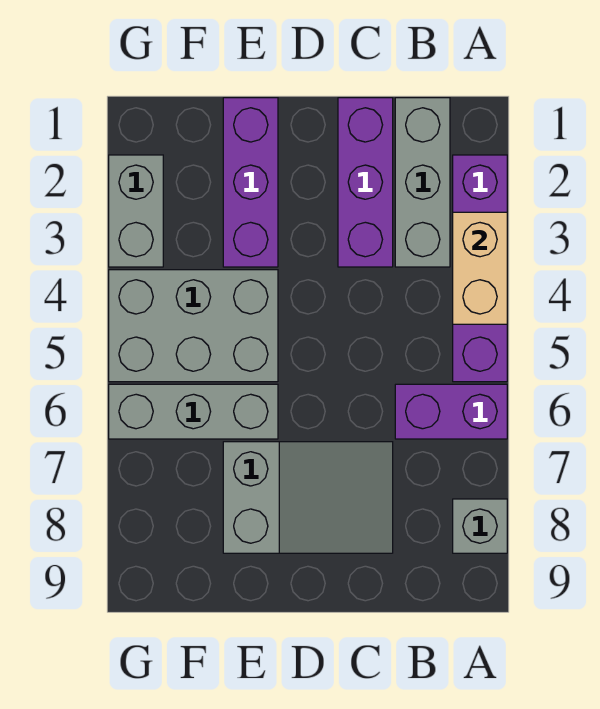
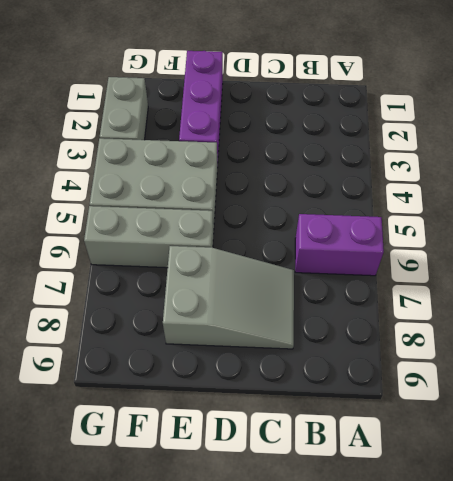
none -> purple 1x4 brick [453,155,507,382]
none -> grey 1x1 brick [453,499,507,553]

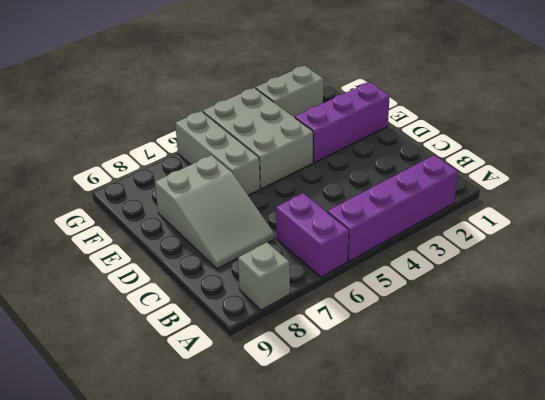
none -> grey 1x3 brick [395,98,450,267]
none -> purple 1x3 brick [338,98,393,267]

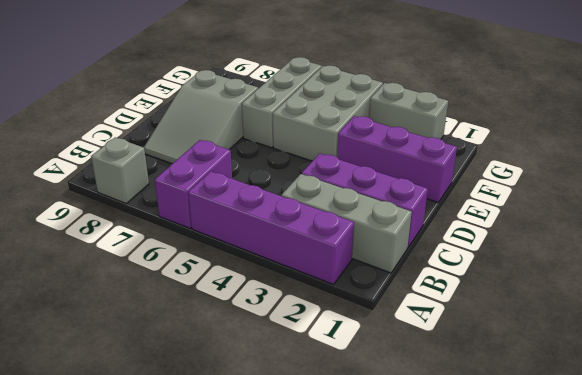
none -> tan 1x2 brick [453,212,507,324]

